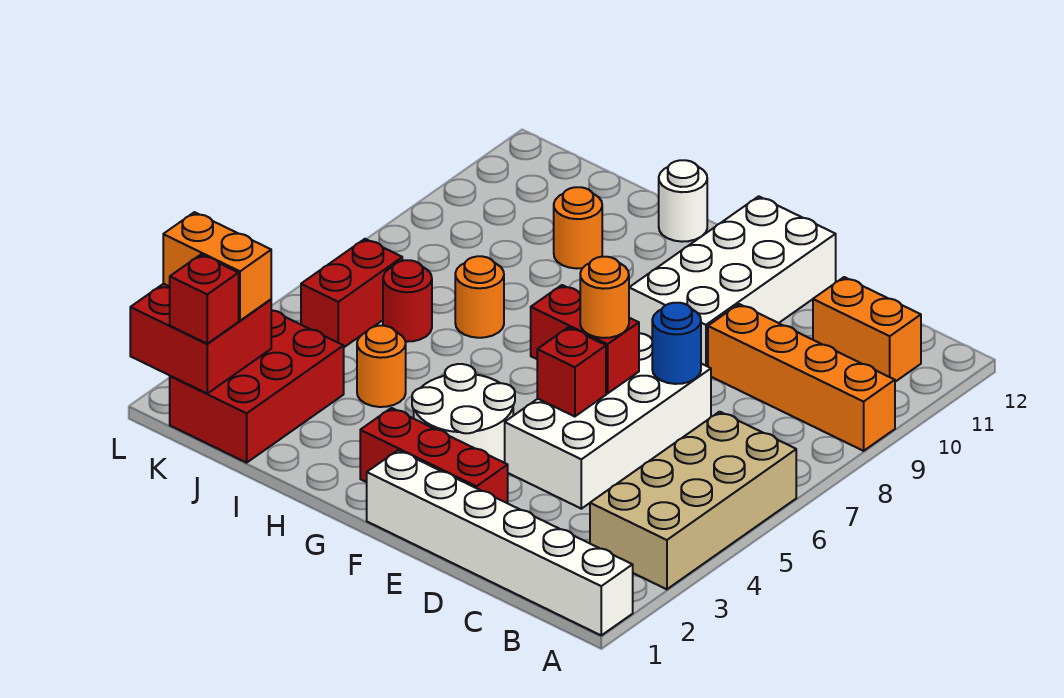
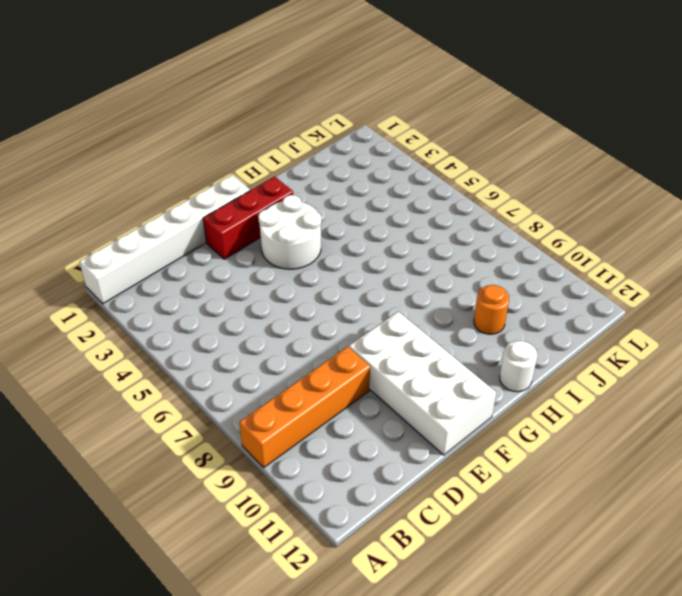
none -> tan 2x4 brick [590,412,796,589]
none -> orange 1x2 brick [813,277,921,382]
none -> white 2x4 brick [505,333,711,509]

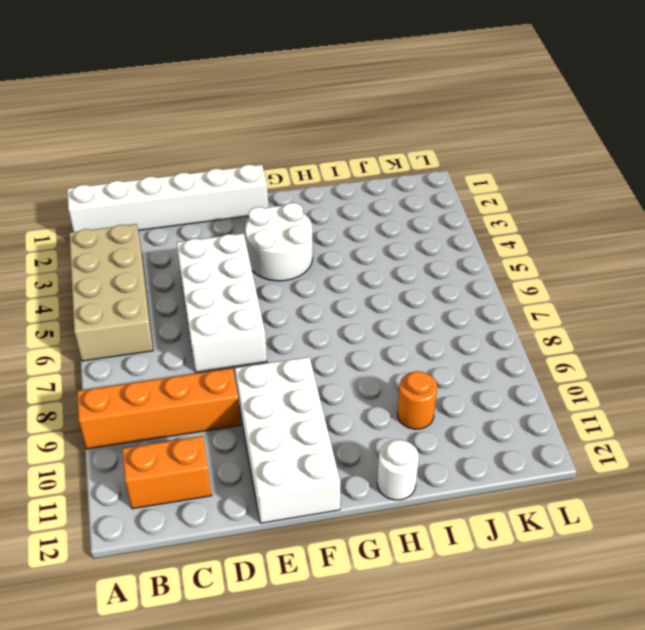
none -> red 1x3 brick [360,408,508,503]
none -> orange 1x1 round brick [357,326,406,407]
none -> orange 1x1 round brick [455,256,504,338]

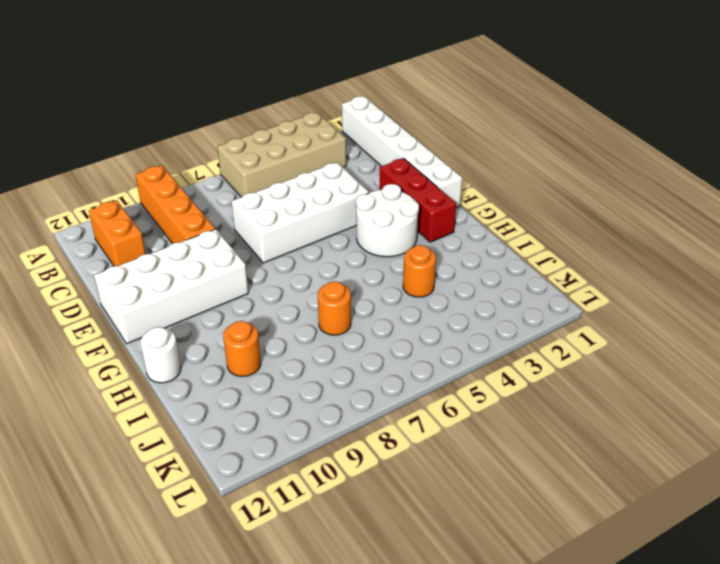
none -> red 2x3 brick [170,310,344,463]
none -> red 1x1 round brick [383,260,432,342]
none -> red 1x2 brick [301,239,402,347]

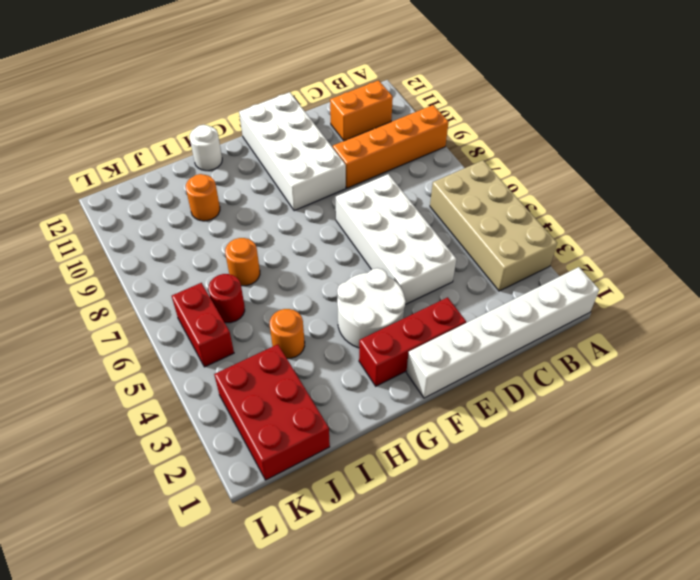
none -> blue 1x1 round brick [652,303,701,384]
none -> red 1x1 brick [537,327,606,417]
none -> red 1x2 brick [531,285,639,393]

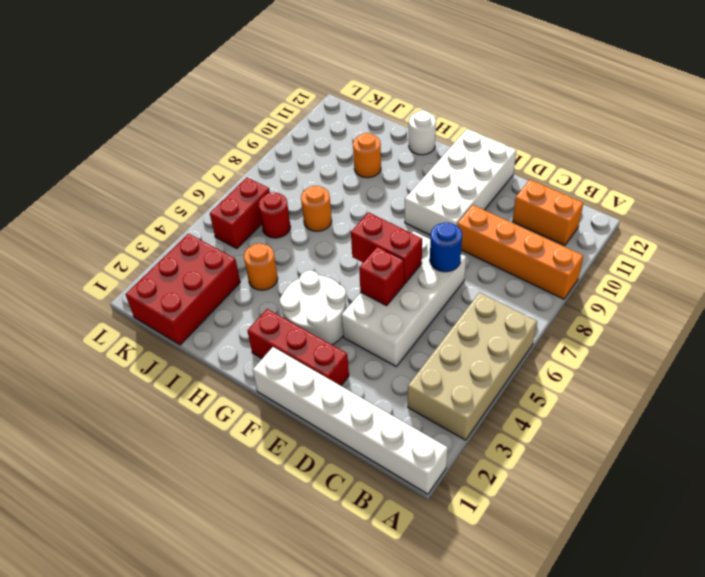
none -> red 2x2 brick [130,284,271,393]
none -> orange 1x1 round brick [580,257,629,338]
none -> red 1x1 brick [170,255,239,344]

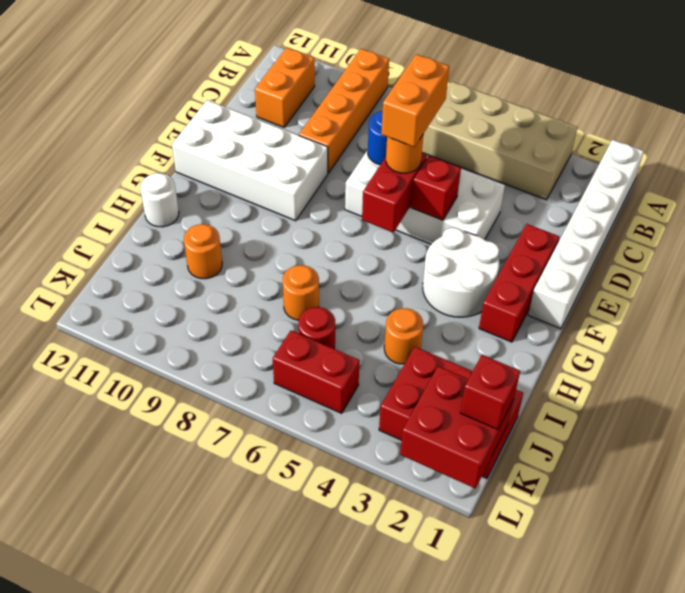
orange 1x2 brick [381,54,449,147] -> orange 1x2 brick moved to [163,212,271,321]

